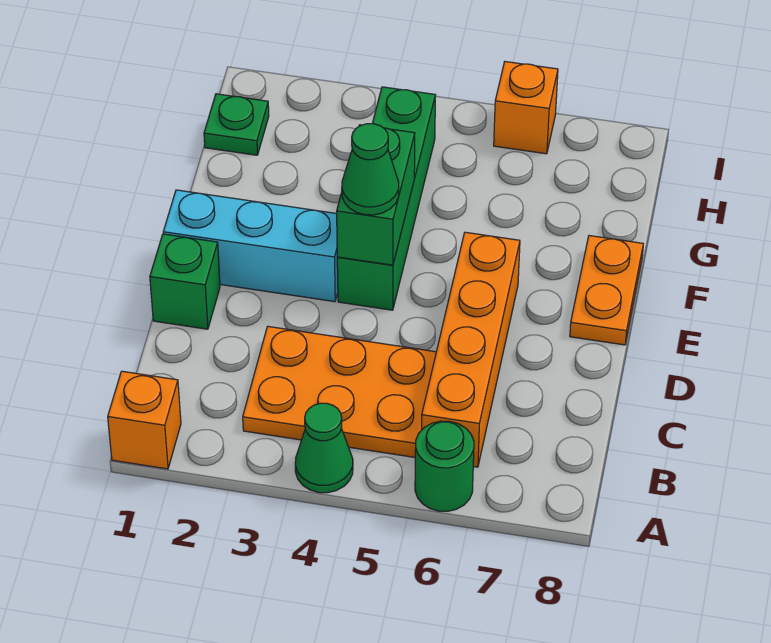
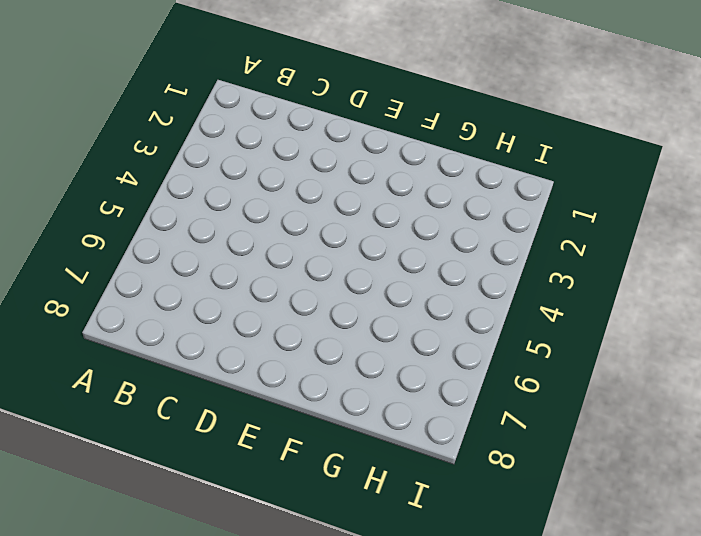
none -> orange 1x1 brick [108,371,181,469]
none -> green 1x1 cone [295,403,353,493]
none -> green 1x1 round brick [415,421,474,511]

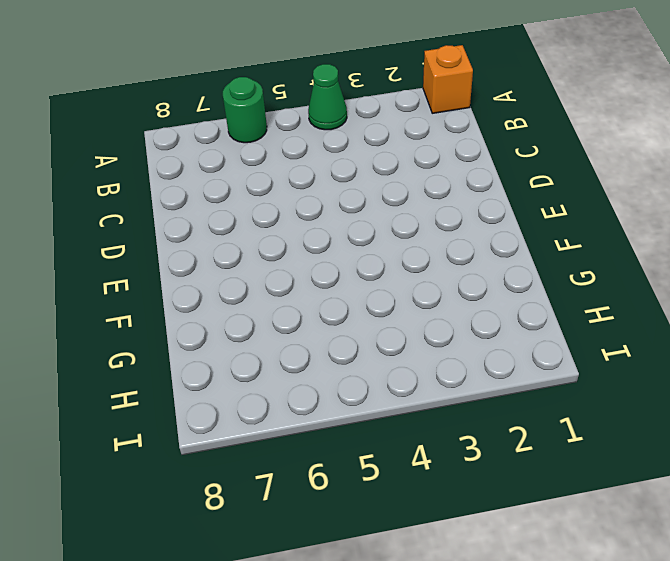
none -> orange 2x3 plate [243,326,436,457]
none -> orange 1x4 brick [422,232,520,467]
none -> green 1x1 brick [150,234,220,329]

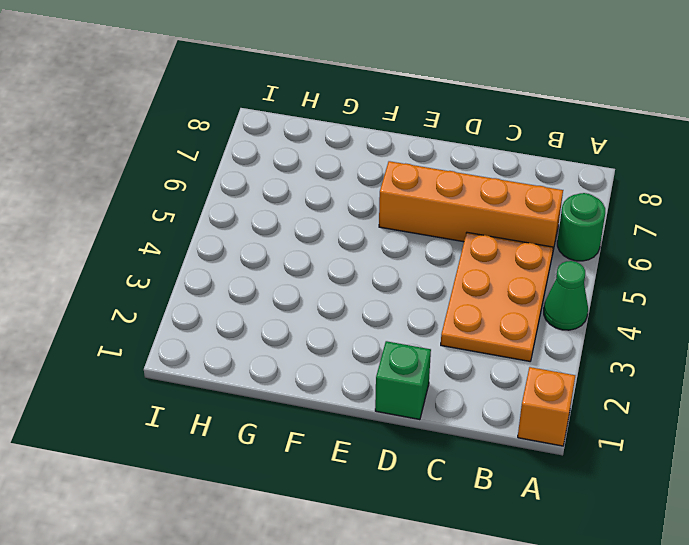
none -> cyan 1x3 brick [163,190,338,302]
none -> green 1x4 brick [337,87,436,310]
none -> orange 1x2 plate [570,236,643,345]

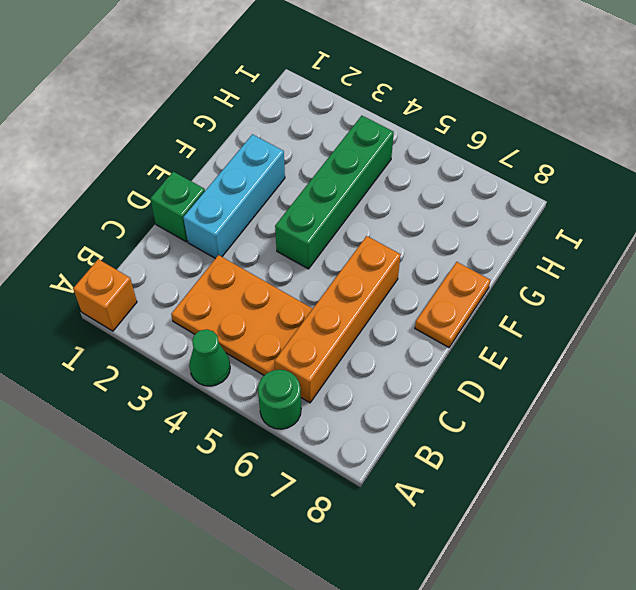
cyan 1x3 brick [183,134,285,258] -> cyan 1x3 brick turned to [163,190,338,302]
none -> green 1x1 plate [204,94,269,155]
none -> orange 1x1 brick [494,62,558,154]
none -> green 1x2 brick [337,125,415,265]

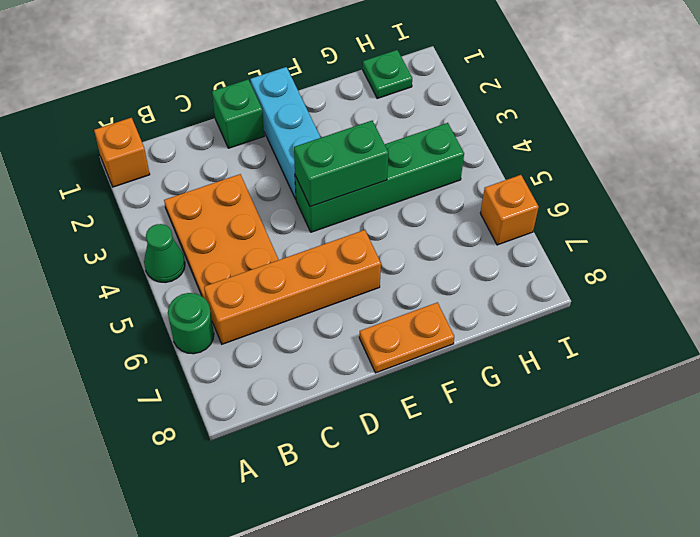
none -> green 1x1 cone [342,124,399,215]

